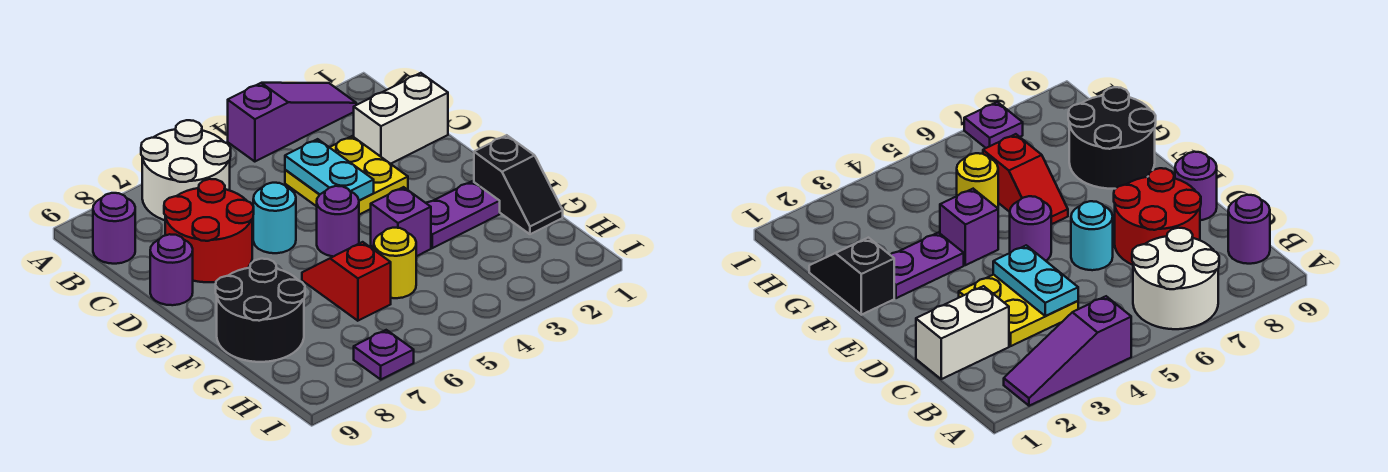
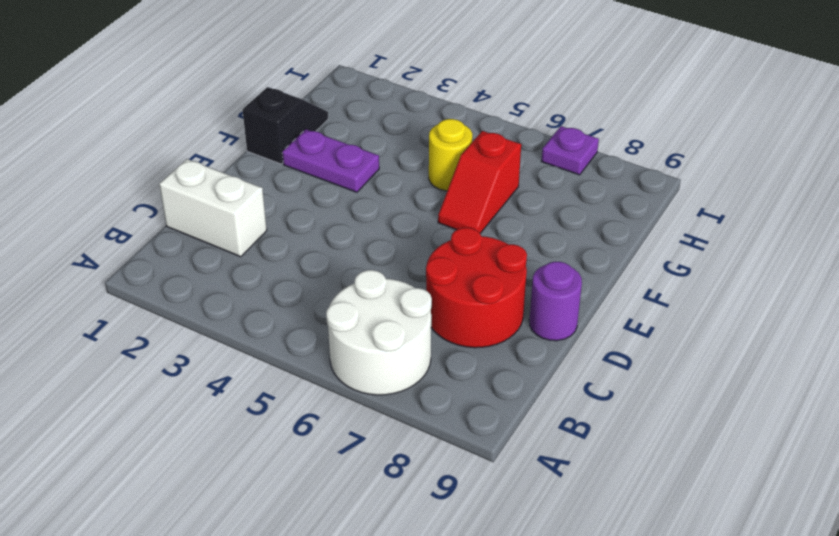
none -> purple 1x3 slope [228,83,356,162]
none -> purple 1x1 round brick [93,193,135,264]
none -> yellow 2x2 plate [285,136,408,215]

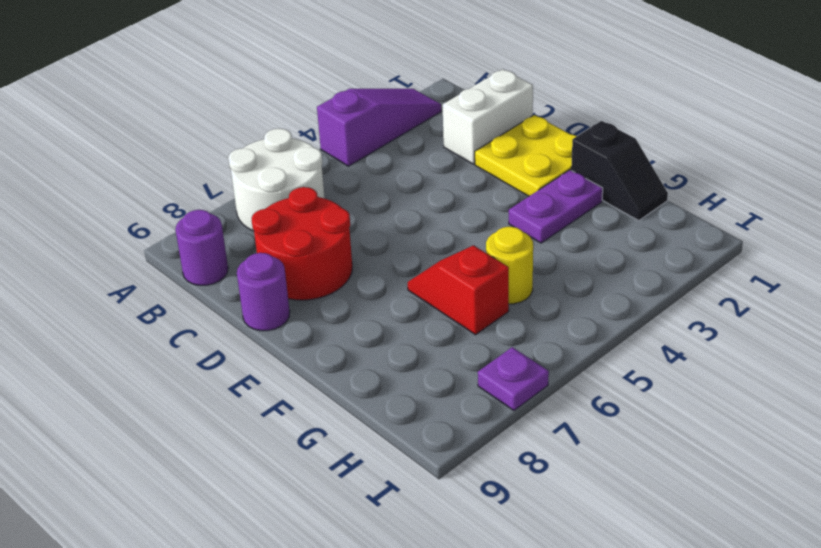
yellow 2x2 plate [475,115,577,196] -> yellow 2x2 plate moved to [285,136,408,215]
none -> cyan 1x1 round brick [253,183,296,253]
none -> purple 1x1 round brick [317,186,359,257]
none -> purple 1x1 brick [371,187,431,256]

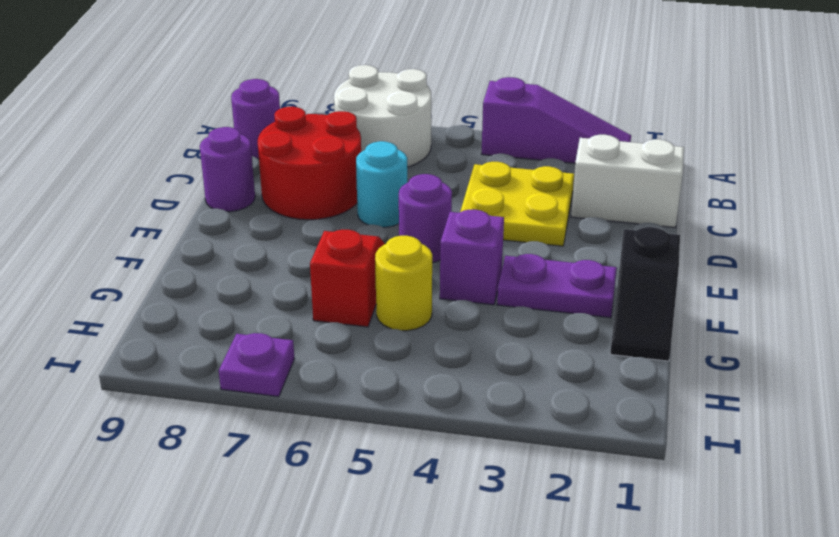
none -> black 2x2 round brick [216,259,305,362]
none -> cyan 1x2 plate [285,139,374,201]

